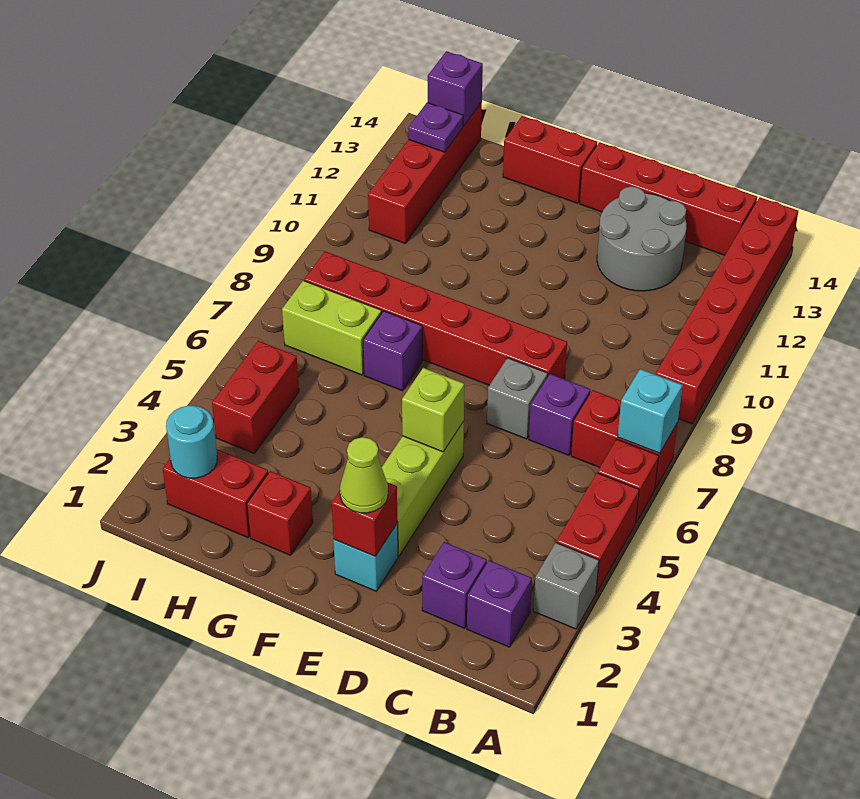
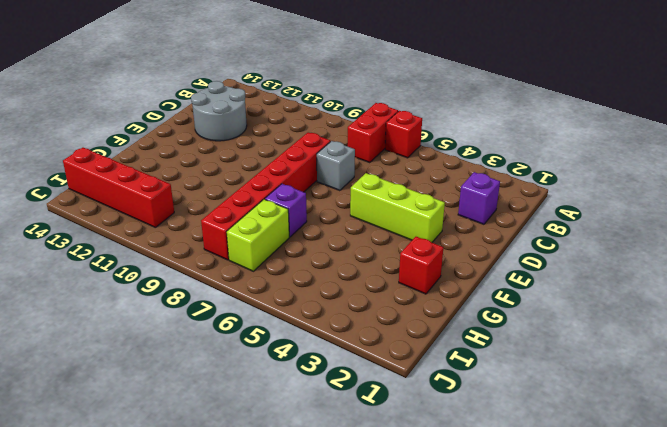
none -> grey 1x1 brick [533,543,599,629]
none -> red 1x2 brick [557,473,639,593]
none -> red 1x6 brick [656,197,798,424]

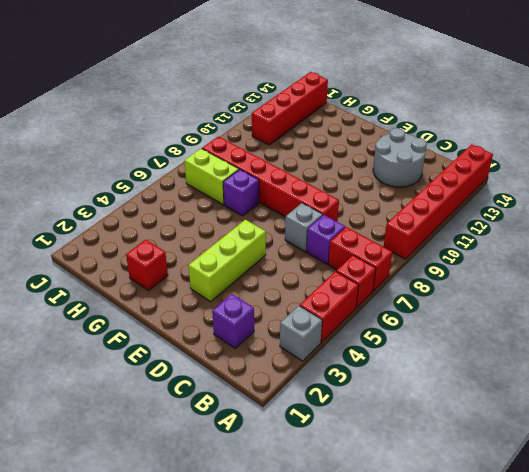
none -> purple 1x1 brick [467,560,532,647]
none -> red 1x4 brick [580,142,757,255]
none -> cyan 1x1 brick [334,523,398,591]

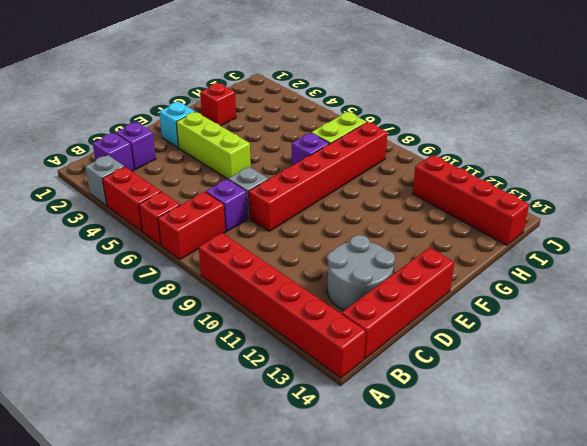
none -> red 1x2 brick [503,116,597,203]
none -> red 1x2 brick [163,449,268,537]
none -> red 1x2 brick [212,341,299,453]

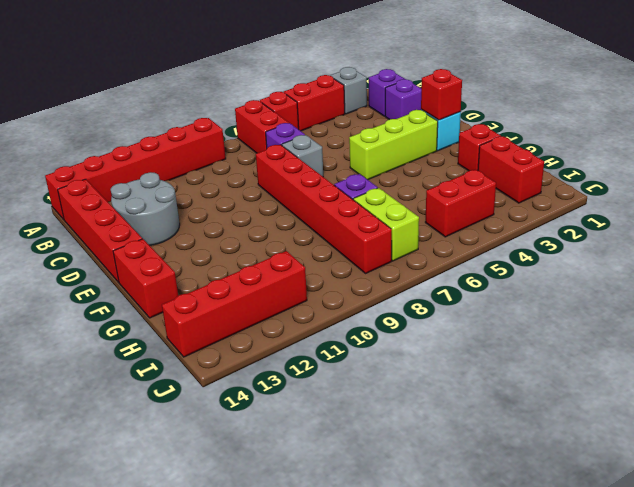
none -> cyan 1x1 brick [618,369,682,453]
none -> lime 1x1 brick [402,368,464,452]
none -> cyan 1x1 round brick [166,405,217,478]

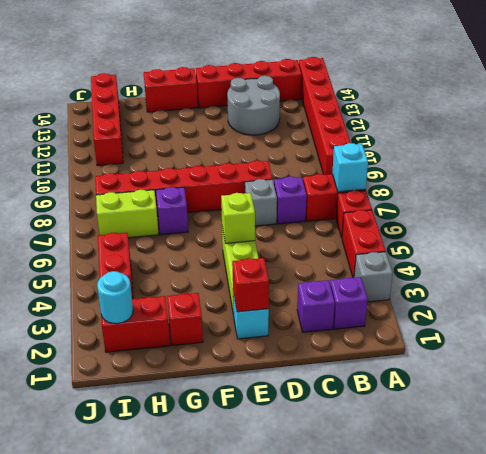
none -> purple 1x1 plate [408,103,463,152]
none -> purple 1x1 brick [428,51,483,126]
none -> lime 1x1 cone [340,437,388,513]

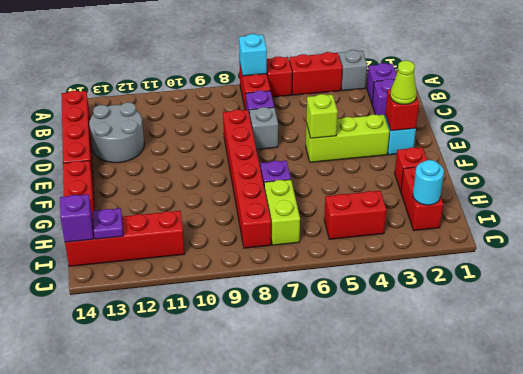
none -> red 1x6 brick [656,197,798,424]

